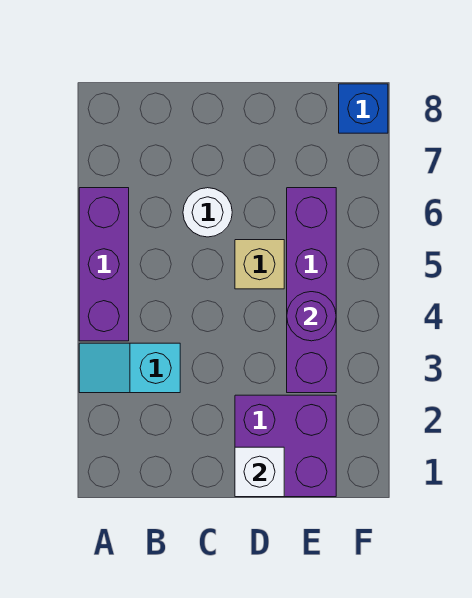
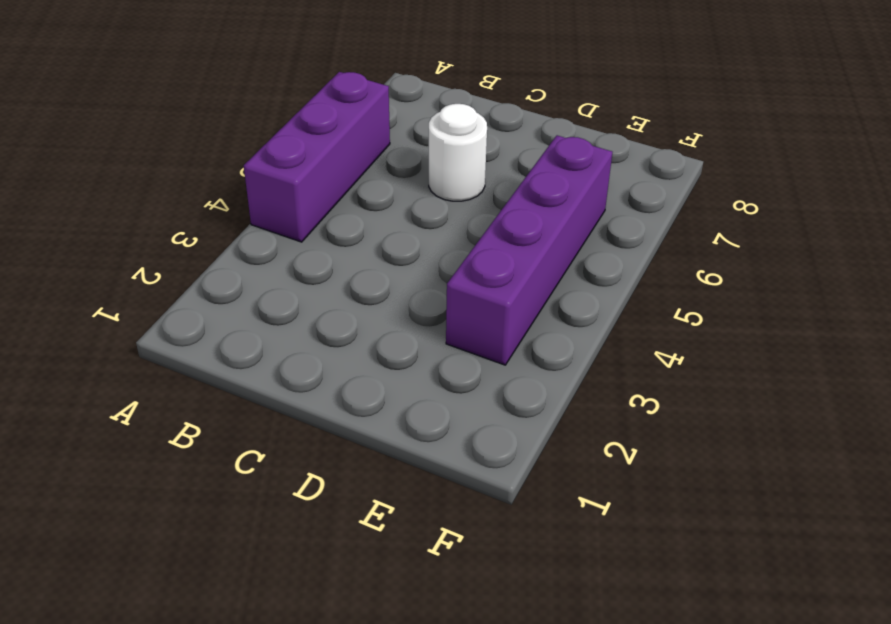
none -> cyan 1x2 slope [79,343,180,393]
none -> purple 2x2 brick [235,395,336,497]

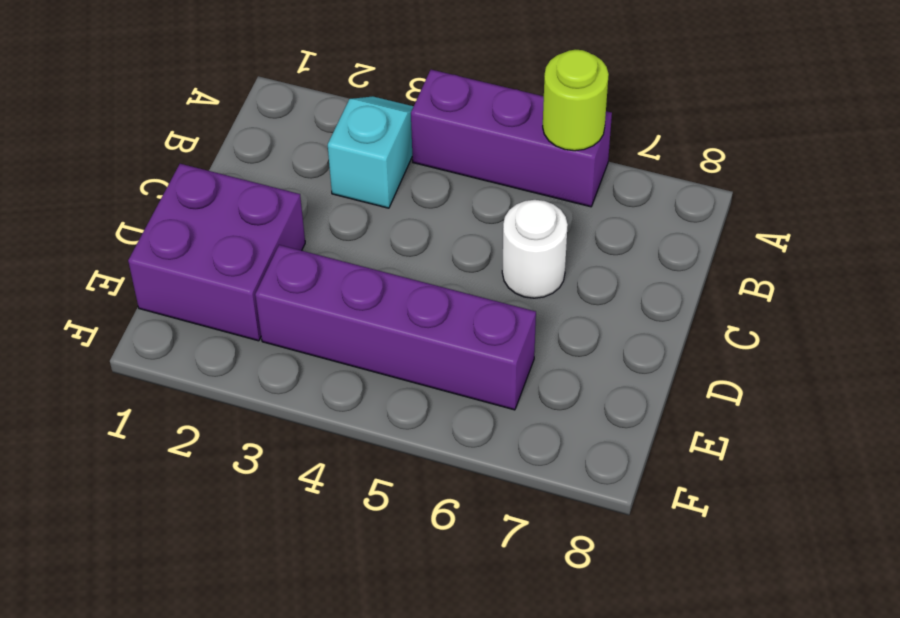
lime 1x1 round brick [543,50,609,151] -> none
none -> tan 1x1 brick [235,240,284,289]
none -> blue 1x1 brick [339,84,388,133]

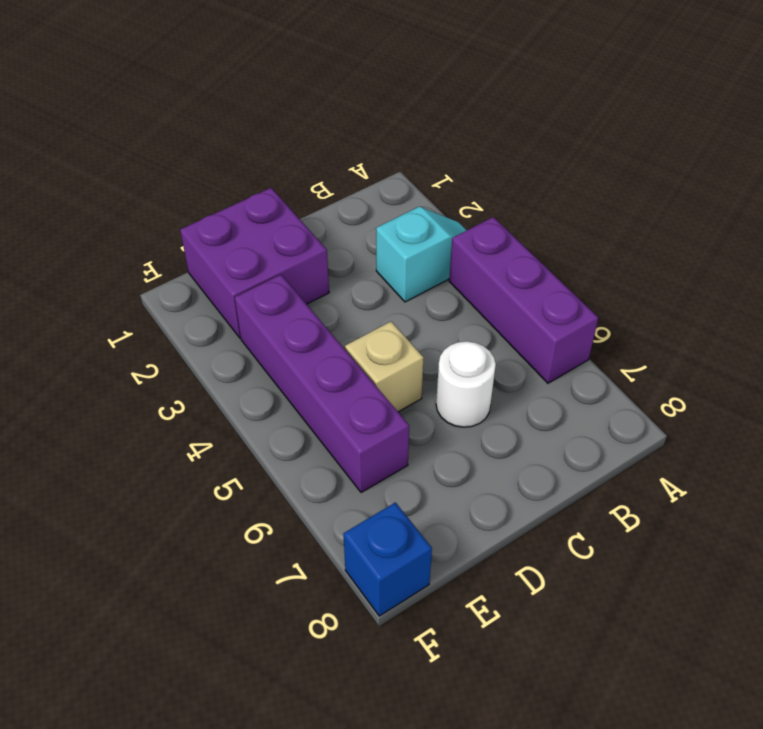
none -> white 1x1 brick [235,447,284,497]
none -> purple 1x1 round brick [287,292,336,341]

